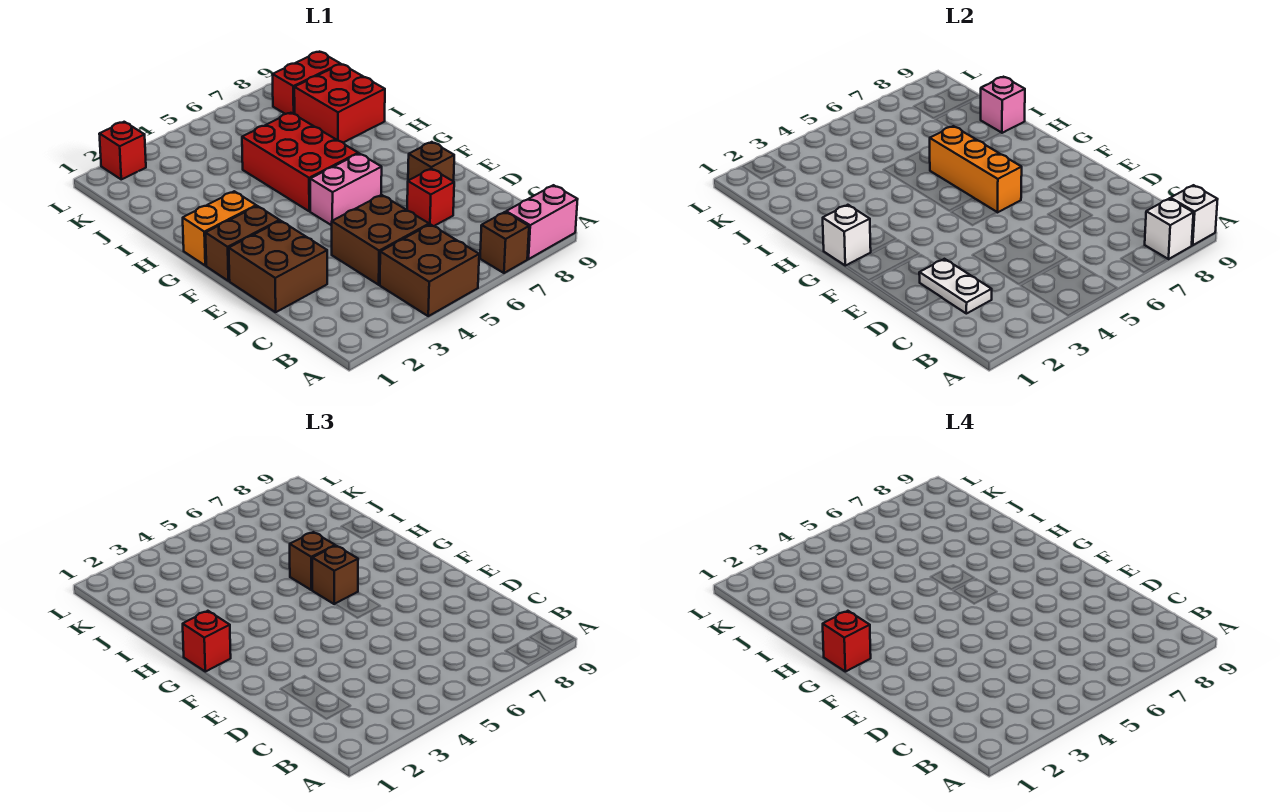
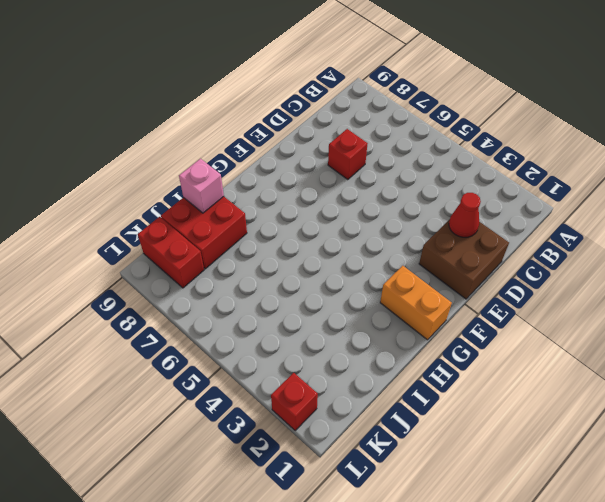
red 1x1 cone [449,193,481,237] -> white 1x2 plate [919,259,992,314]
none -> brown 2x2 brick [380,224,479,316]
none -> brown 1x1 brick [480,212,529,273]
none -> pink 1x2 brick [506,185,578,259]

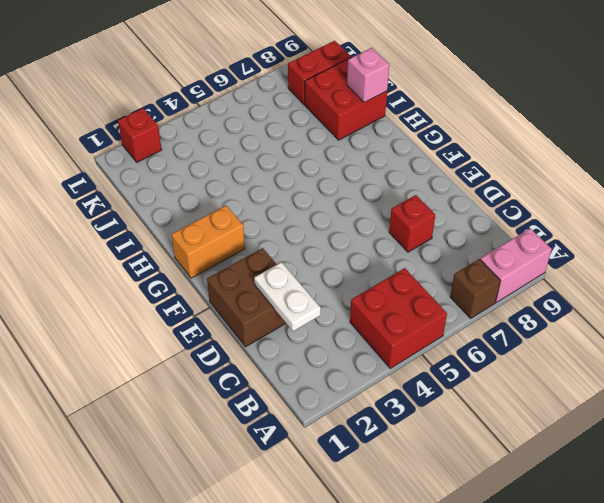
red 2x2 brick [350,268,447,368] -> brown 2x2 brick [380,224,479,316]
none -> brown 2x2 brick [332,195,429,285]
none -> brown 1x1 brick [408,142,454,181]
none -> brown 1x2 brick [206,206,280,281]

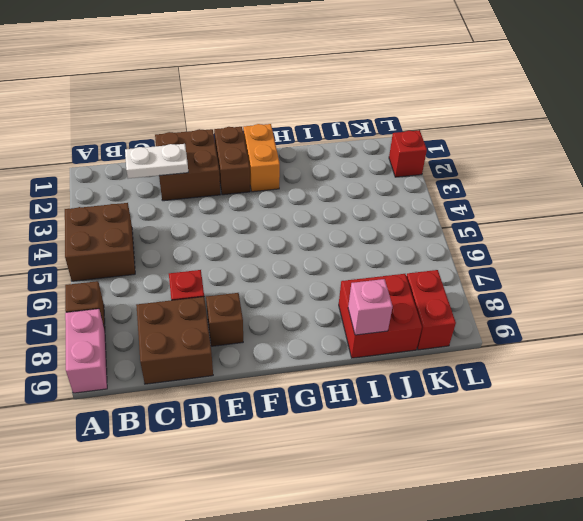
brown 2x2 brick [136,297,213,384] -> brown 2x2 brick moved to [332,195,429,285]
none -> pink 1x2 brick [310,153,382,225]
none -> red 2x3 brick [242,113,358,211]
none -> white 1x1 brick [1145,198,1193,259]

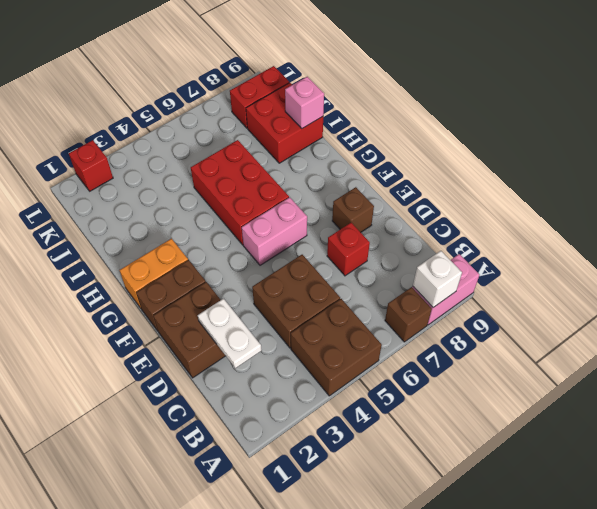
none -> white 1x1 brick [1171,185,1218,245]
none -> orange 1x3 brick [930,126,1022,212]
none -> white 1x1 brick [823,205,871,266]

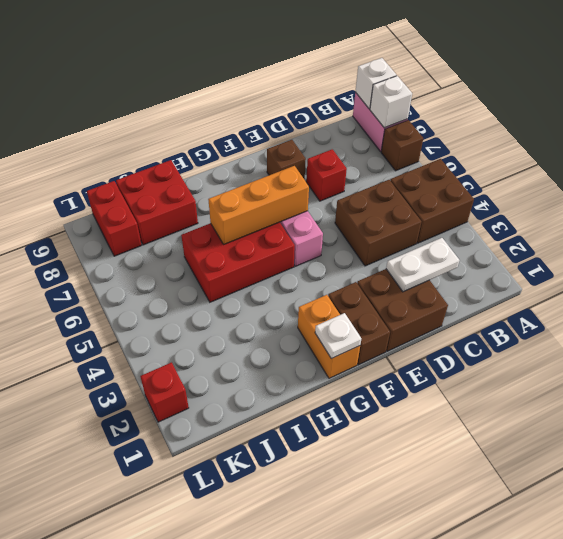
white 1x1 plate [315,313,361,359] -> white 1x1 brick [823,205,871,266]
none -> pink 1x1 brick [981,77,1025,133]
none -> red 1x1 brick [183,611,231,672]
none -> brown 1x1 brick [312,546,358,604]

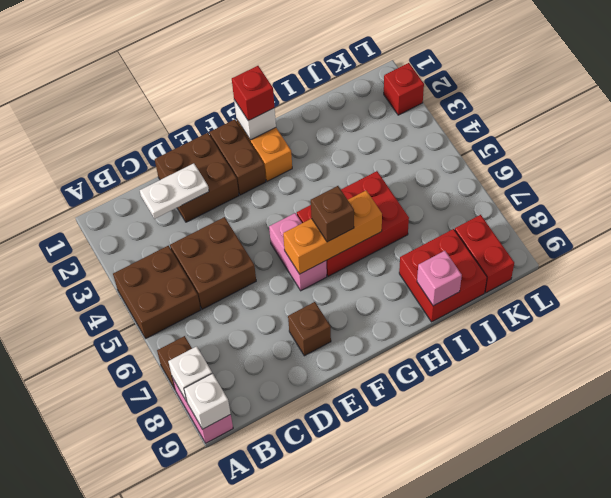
none -> red 1x1 brick [407,169,454,226]
none -> brown 1x1 brick [290,532,335,590]
none -> red 1x1 brick [823,611,871,672]

